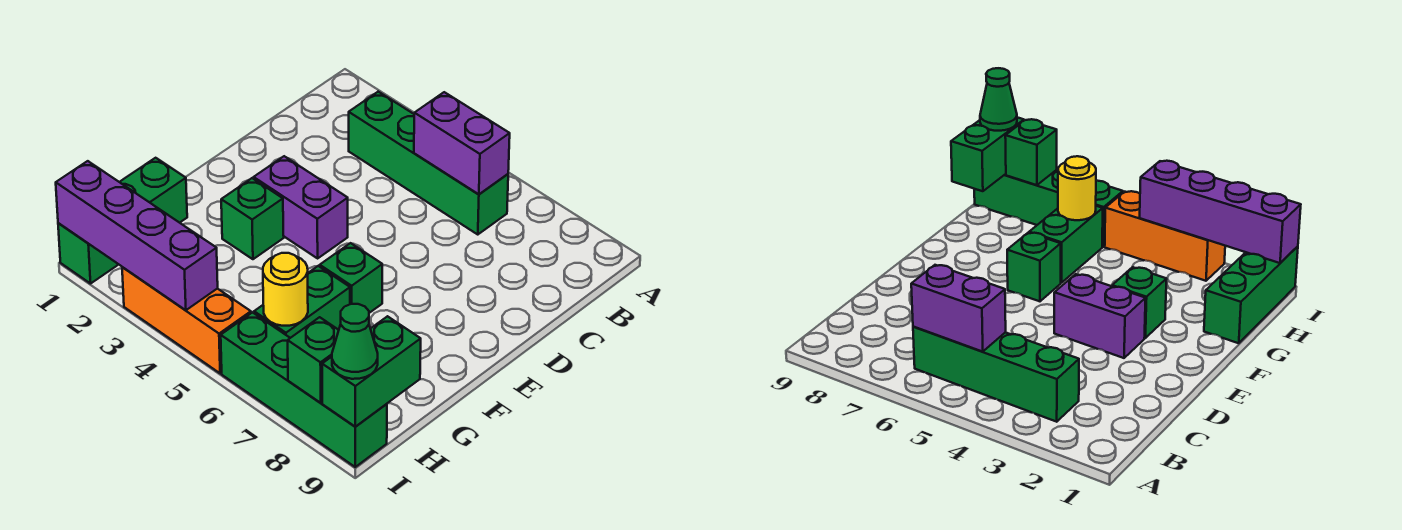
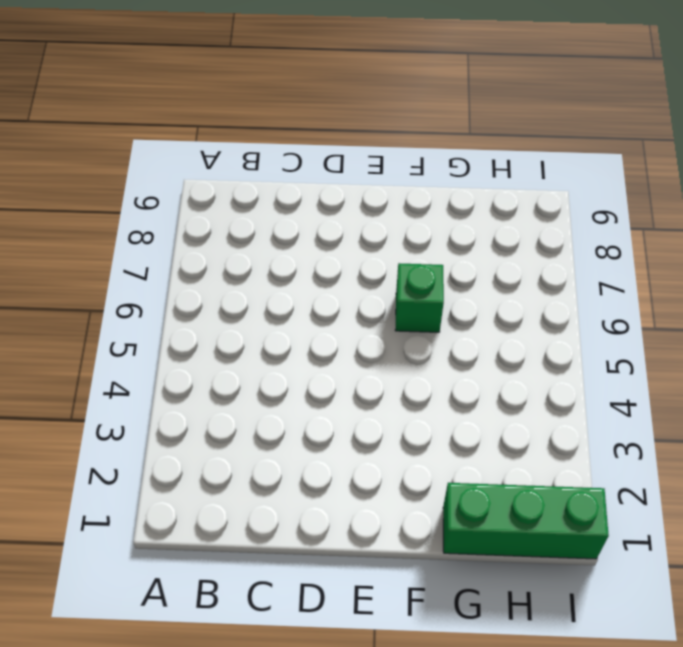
none -> green 1x4 brick [349,92,508,235]
none -> purple 1x2 brick [254,156,348,258]
none -> green 1x1 brick [221,178,284,259]

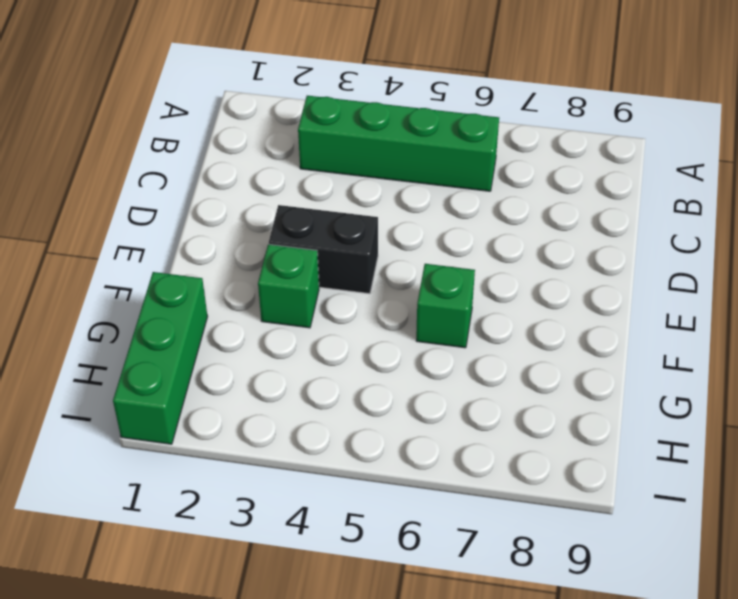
black 1x2 brick [269,205,378,294] -> purple 1x2 brick [254,156,348,258]
none -> green 1x2 brick [254,266,350,338]
none -> orange 1x3 brick [122,267,251,373]
none -> green 1x4 brick [221,313,387,467]

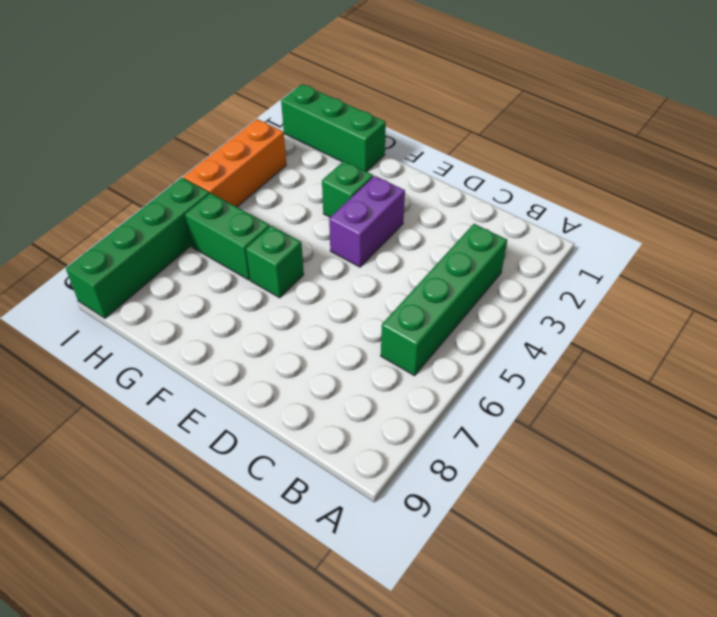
none -> purple 1x2 brick [414,92,510,194]
none -> yellow 1x1 round brick [263,253,308,326]
none -> green 1x2 brick [322,316,421,427]

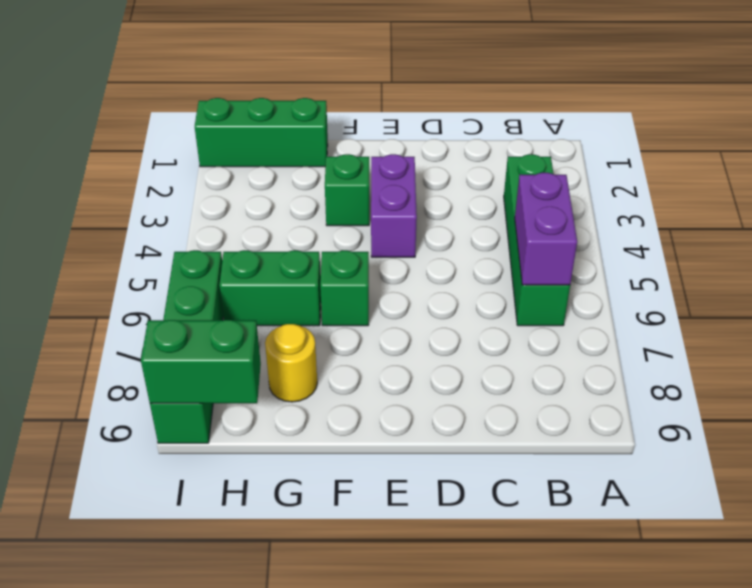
yellow 1x1 round brick [265,324,317,402] -> yellow 1x1 round brick moved to [263,253,308,326]
none -> orange 1x3 brick [122,267,251,373]
none -> purple 1x4 brick [56,161,218,310]
none -> green 1x1 brick [288,317,339,403]

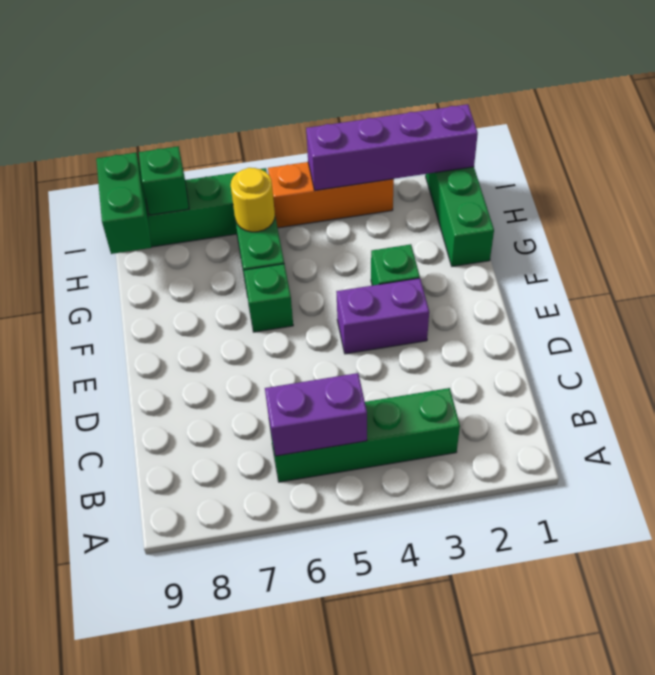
none -> green 1x1 cone [332,304,378,379]

